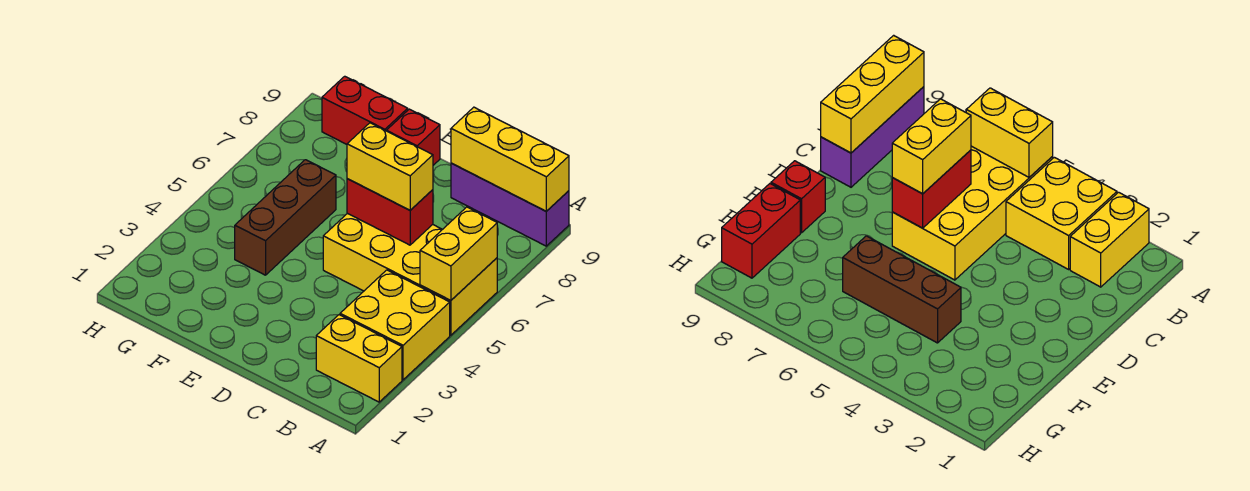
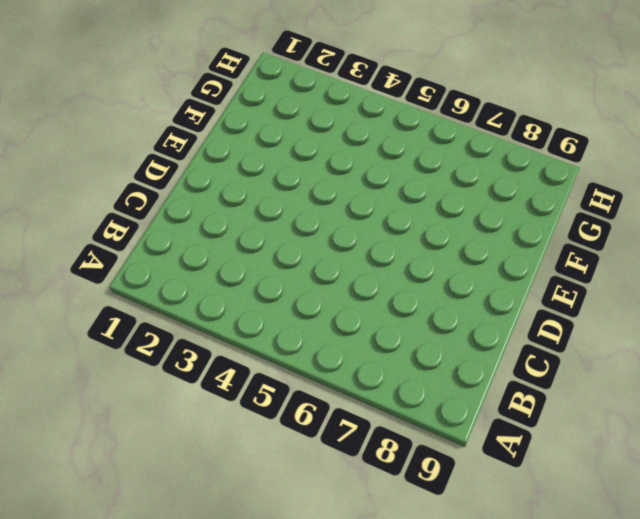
none -> yellow 1x2 brick [316,315,402,402]
none -> yellow 2x2 brick [340,270,450,380]

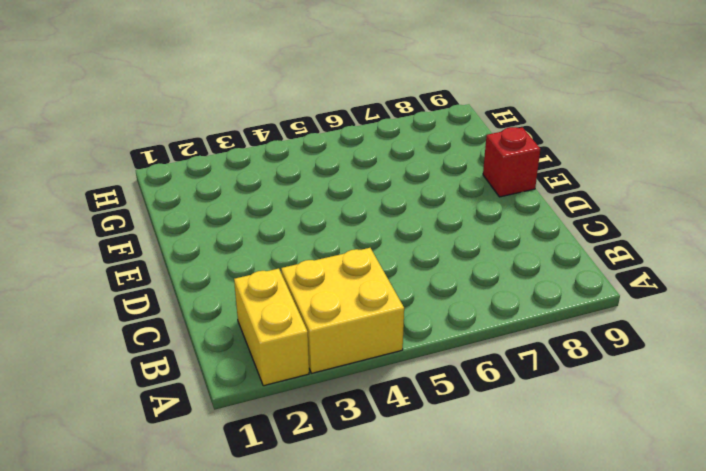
none -> yellow 2x4 brick [323,213,497,335]
none -> purple 1x3 brick [451,163,569,246]

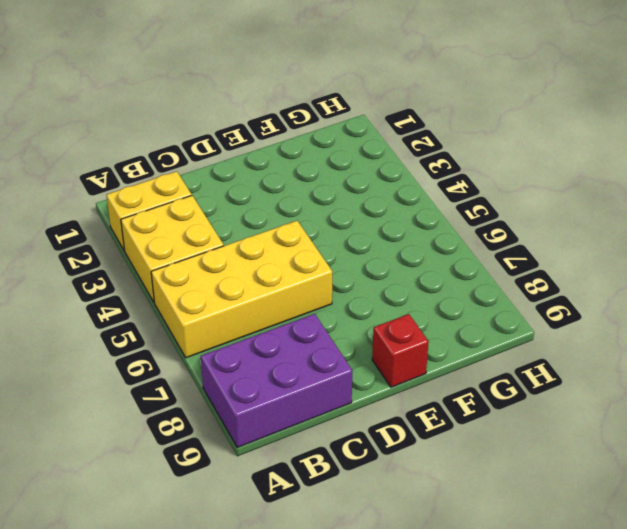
purple 2x3 brick [201,314,352,447] -> purple 1x3 brick [451,163,569,246]
none -> brown 1x3 brick [235,160,336,275]
none -> red 1x2 brick [322,76,408,144]

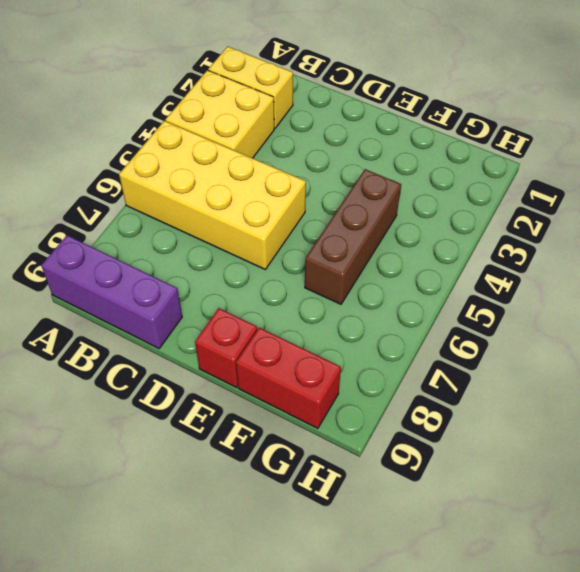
none -> yellow 1x2 brick [420,207,497,301]
none -> yellow 1x3 brick [451,107,569,211]

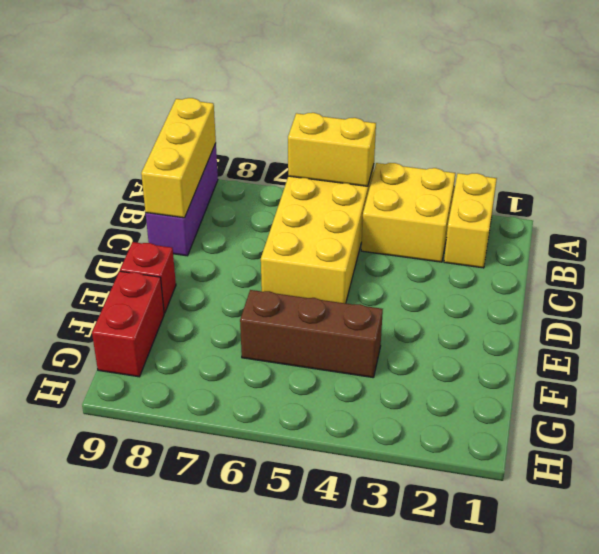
none -> red 1x2 brick [347,179,433,245]
none -> yellow 1x2 brick [347,123,433,210]

